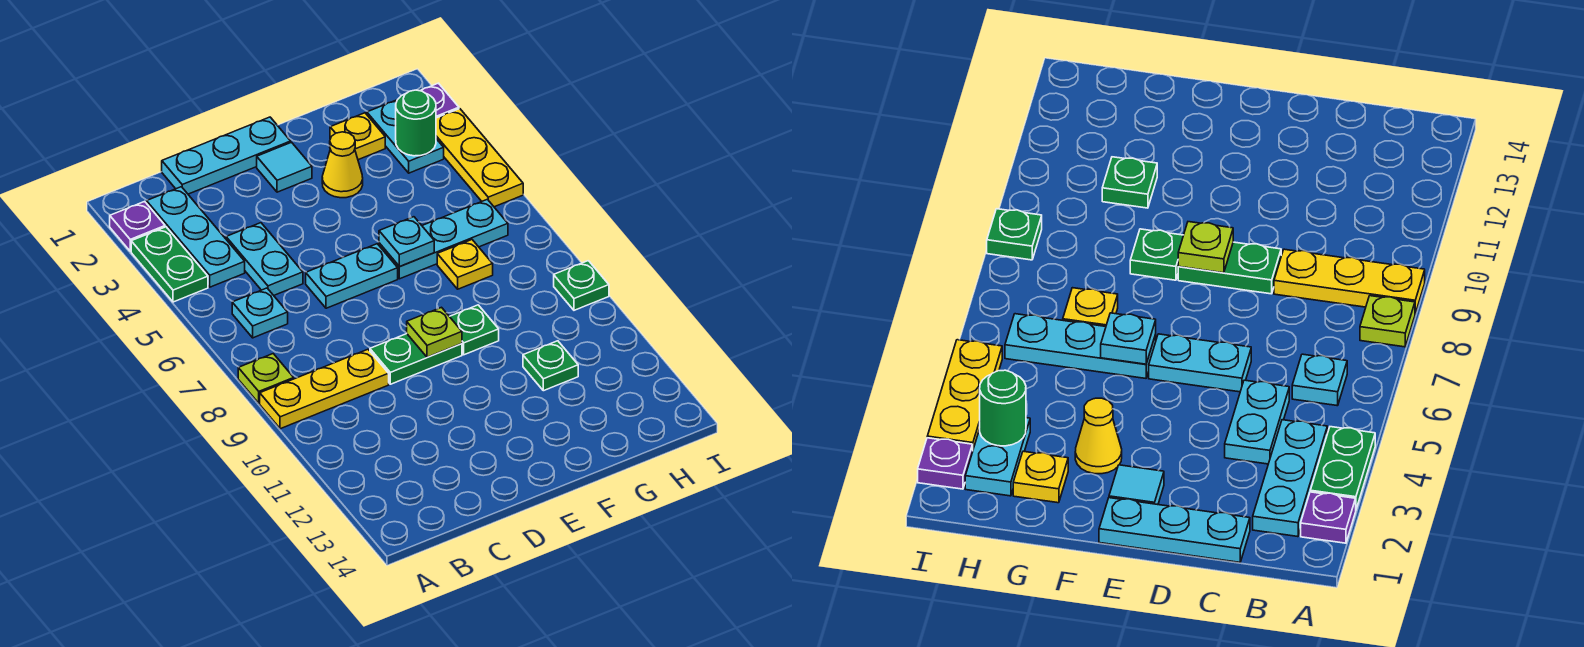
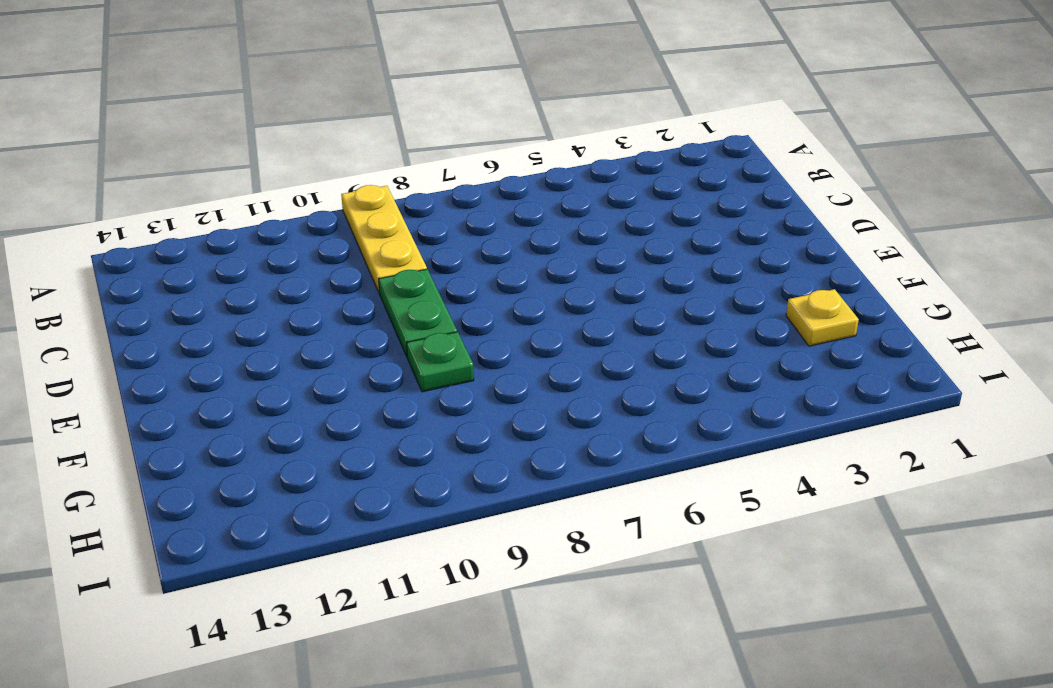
none -> purple 1x1 plate [110,201,165,251]
none -> green 1x2 plate [131,227,208,302]
none -> lime 1x1 plate [238,354,294,403]

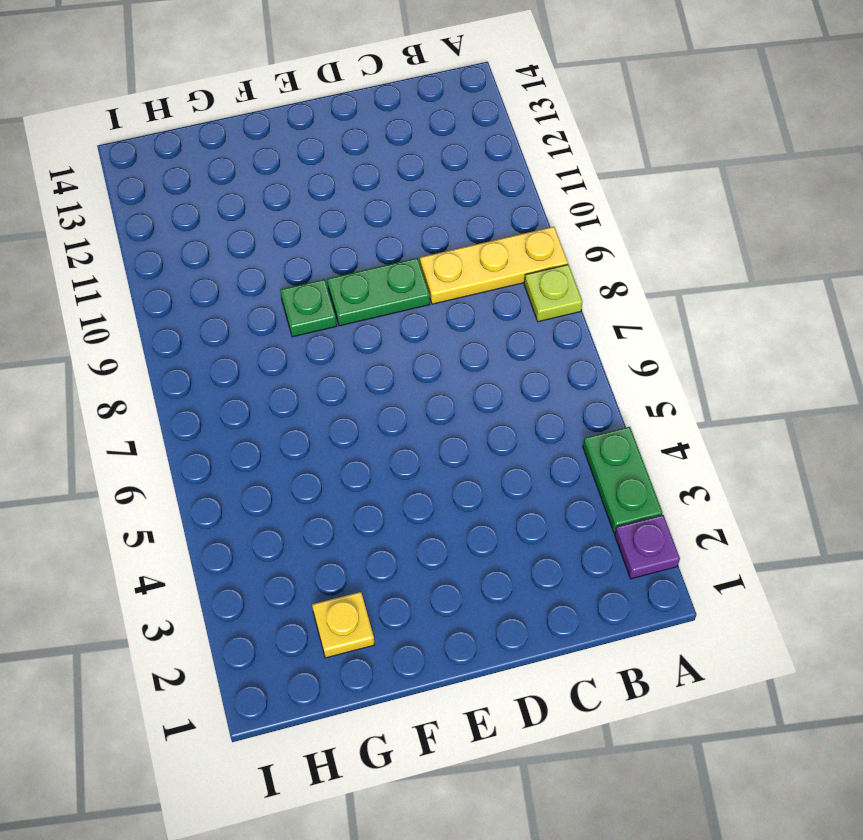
none -> cyan 1x3 plate [147,187,245,287]
none -> cyan 1x1 plate [232,288,288,338]
none -> cyan 1x3 plate [162,117,291,194]

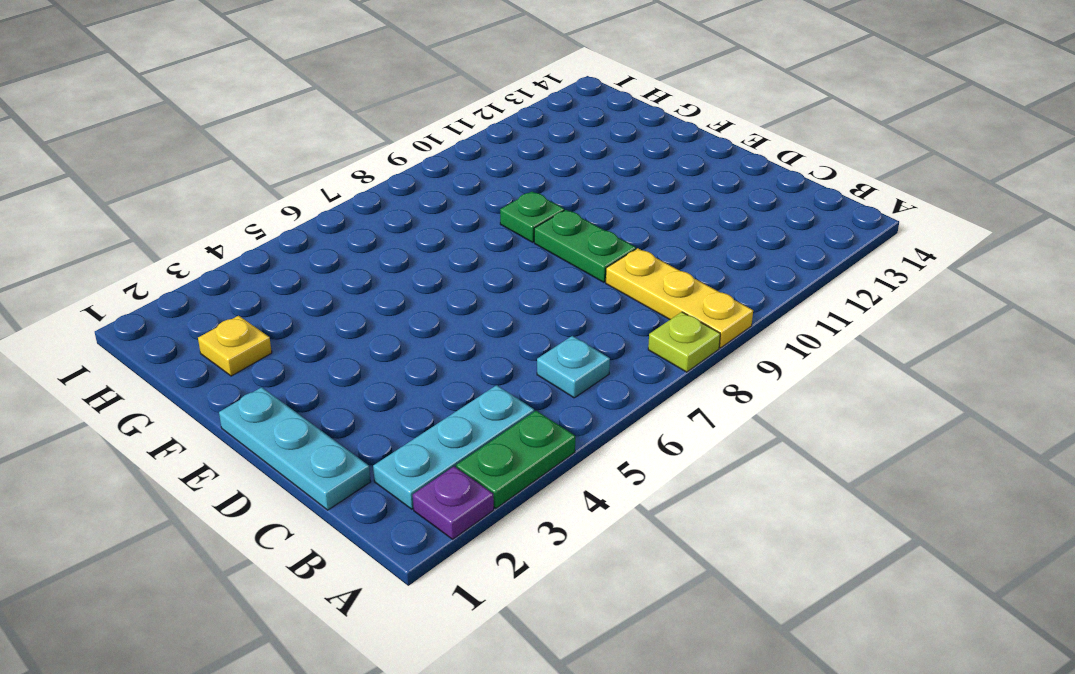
none -> cyan 1x2 plate [226,223,303,295]
none -> cyan 1x2 plate [306,244,398,308]
none -> cyan 1x1 tile [257,142,312,192]

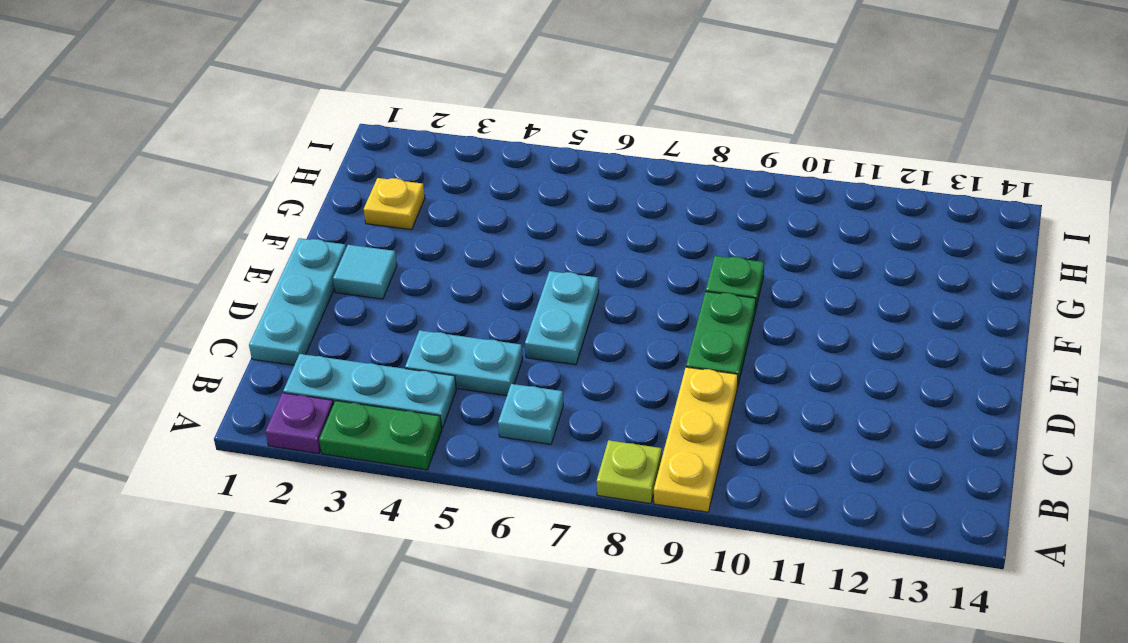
none -> yellow 1x1 cone [322,132,363,198]
none -> cyan 1x3 plate [379,199,508,279]
none -> yellow 1x1 plate [437,240,493,289]

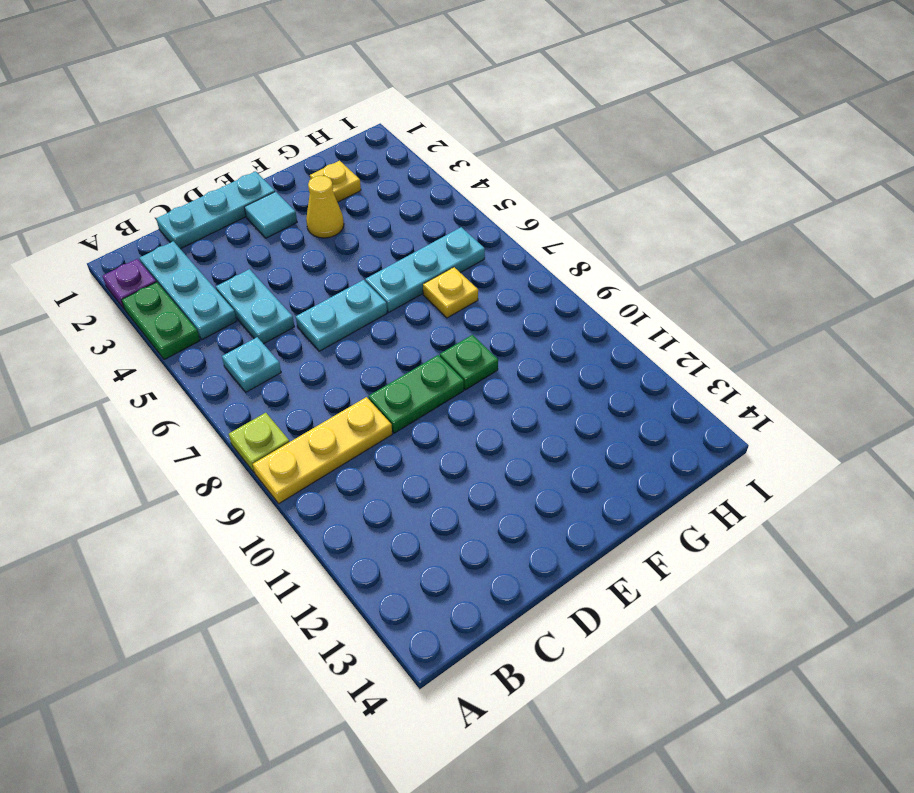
none -> green 1x1 plate [523,341,578,391]
none -> cyan 1x2 plate [367,100,444,173]
none -> purple 1x1 plate [420,83,459,118]

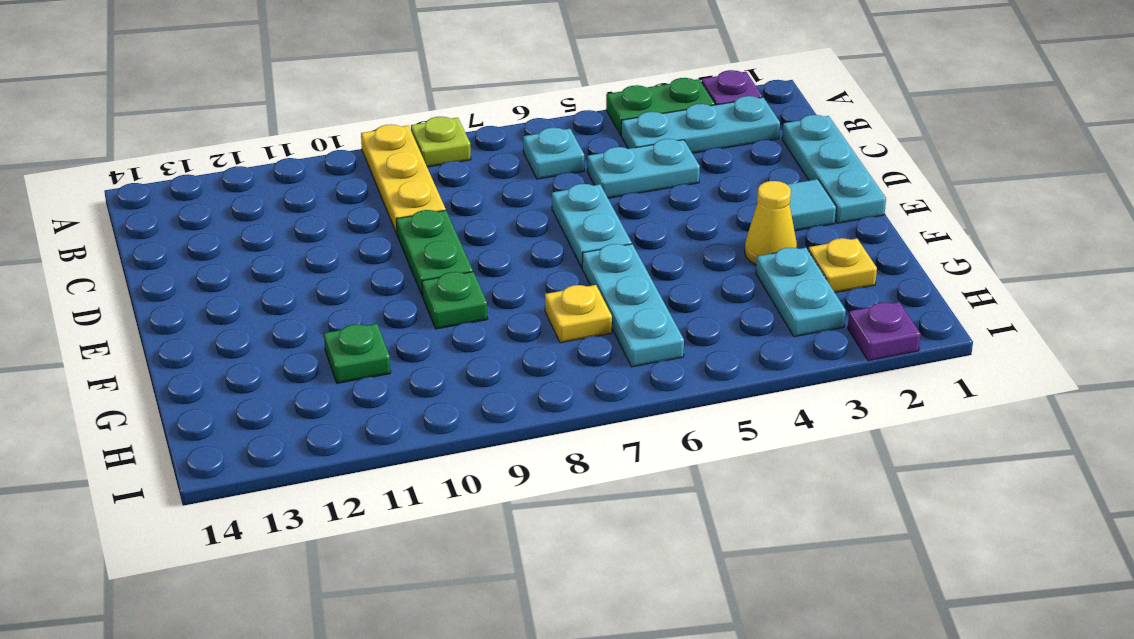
cyan 1x2 plate [756,248,846,337] -> cyan 1x2 plate turned to [367,100,444,173]
none -> yellow 1x3 plate [436,109,523,207]
none -> green 1x1 plate [554,261,609,310]
none -> lime 1x1 plate [407,307,462,357]

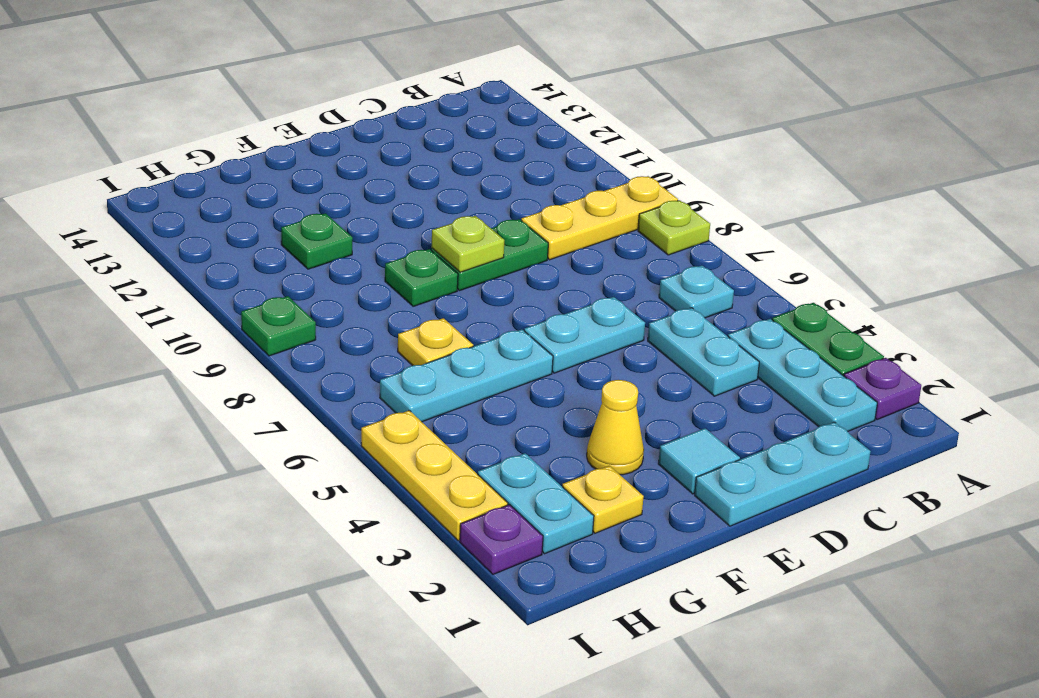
none -> cyan 1x1 plate [379,217,434,267]
none -> green 1x1 round brick [396,90,436,156]

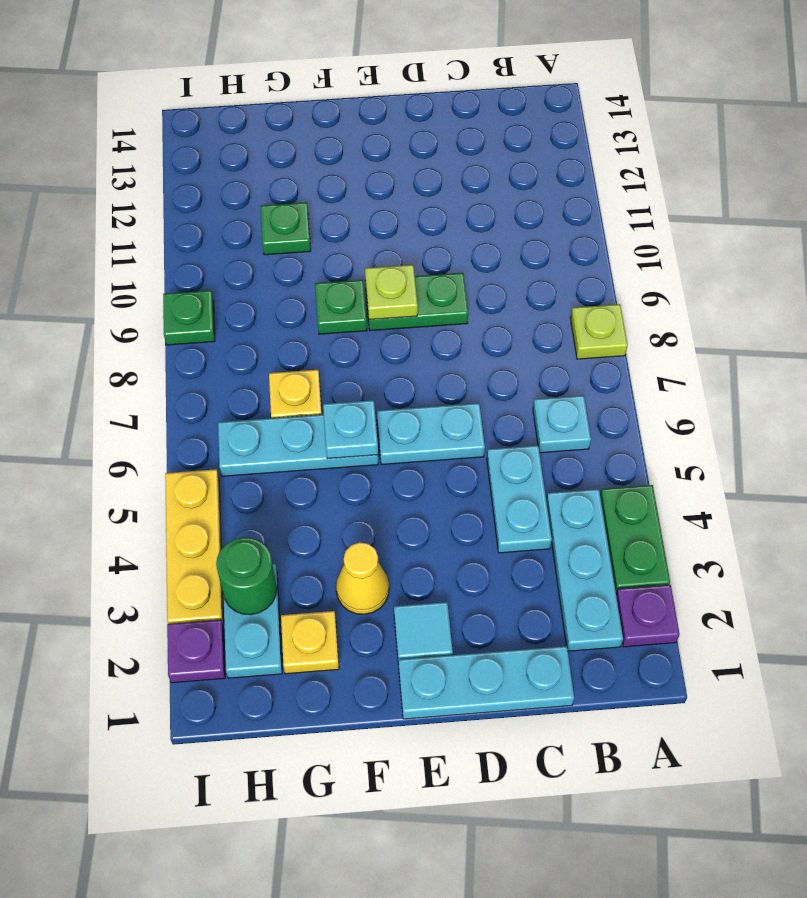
none -> yellow 1x3 plate [260,349,389,429]

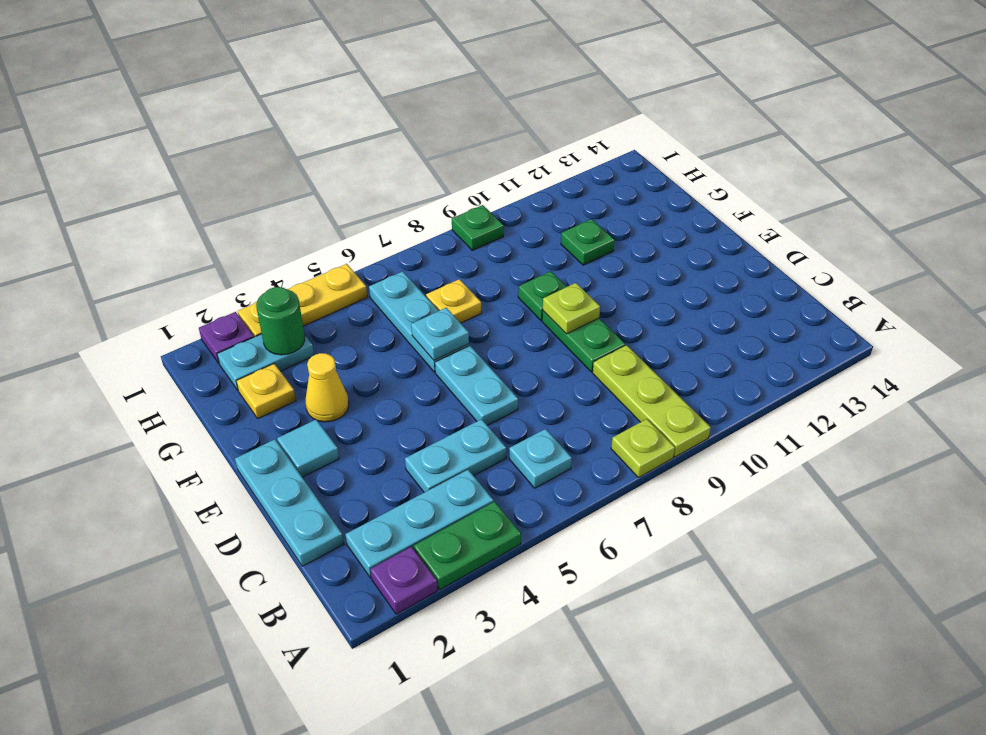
lime 1x3 plate [593,345,711,457] -> yellow 1x3 plate [260,349,389,429]

